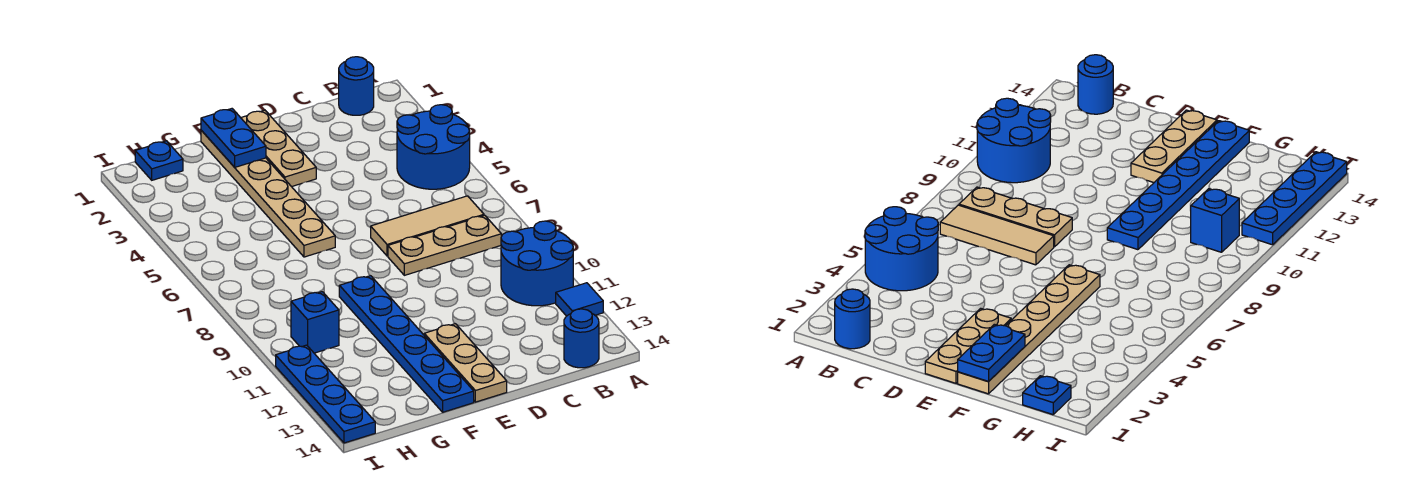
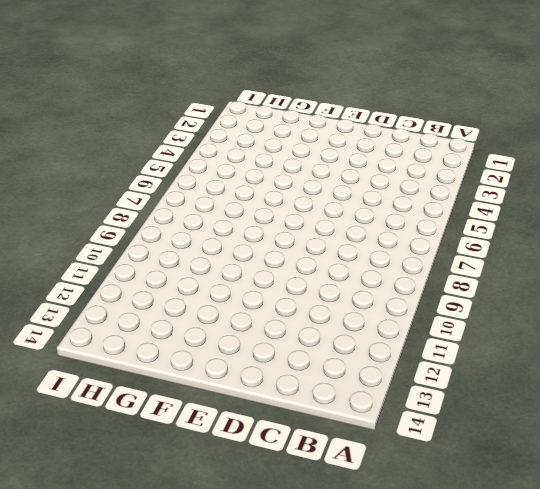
none -> blue 2x2 round brick [397,105,470,189]
none -> blue 2x2 round brick [501,221,573,306]
none -> blue 1x1 tile [556,283,603,316]

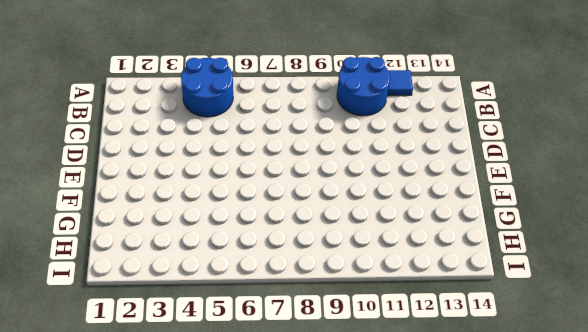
none -> blue 1x1 round brick [339,57,374,115]
none -> tan 1x3 tile [371,196,484,256]
none -> tan 1x3 plate [388,215,501,275]

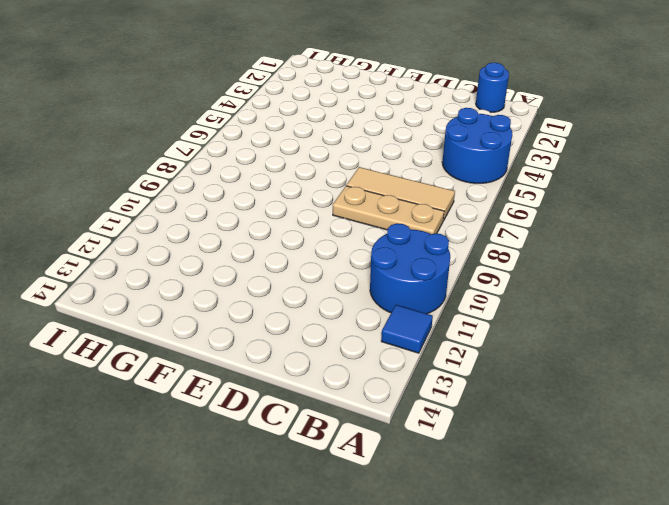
none -> blue 1x1 round brick [564,309,599,368]
none -> tan 1x3 plate [241,110,316,187]
none -> tan 1x3 plate [424,324,507,402]

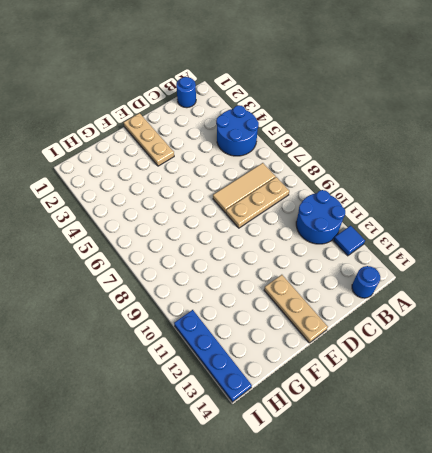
none -> tan 1x6 plate [201,130,335,257]
none -> blue 1x6 plate [339,276,474,412]
none -> blue 1x1 plate [135,141,183,180]

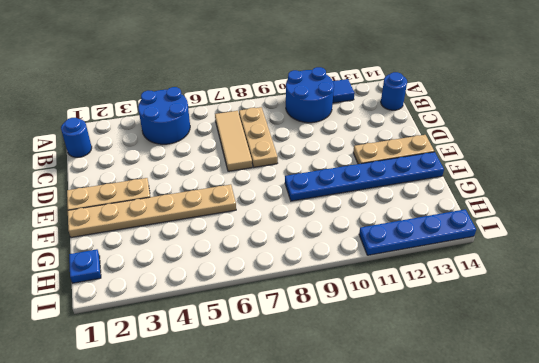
none -> blue 1x1 brick [291,292,339,353]
none -> blue 1x2 plate [201,109,266,167]

